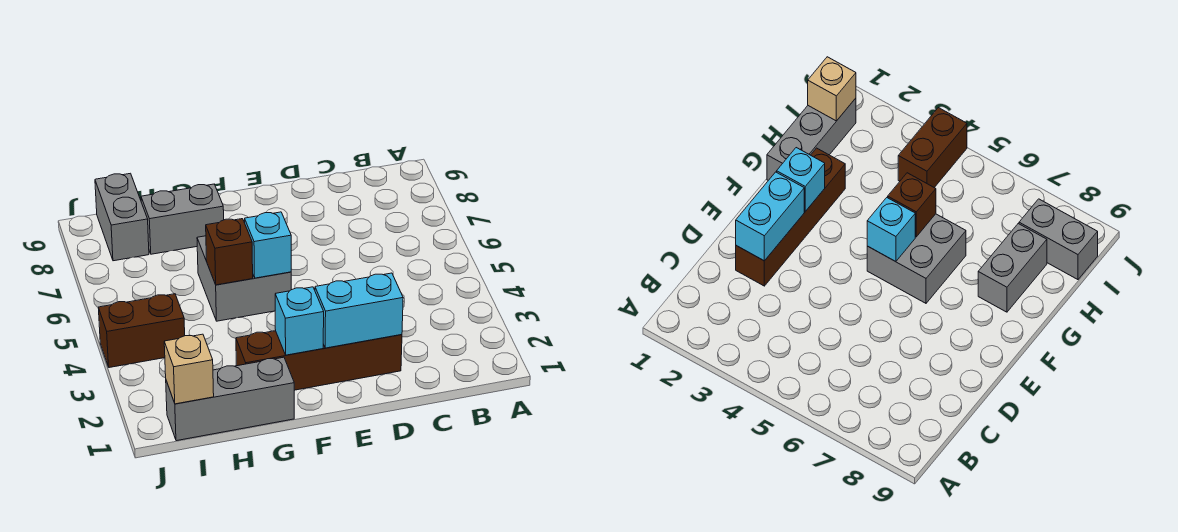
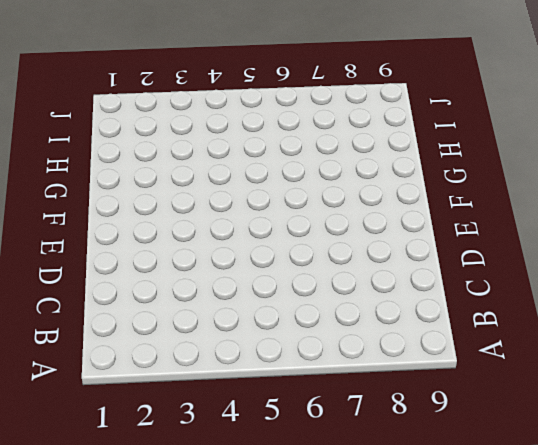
none -> brown 1x4 brick [236,331,402,390]
none -> grey 2x2 brick [197,236,291,321]

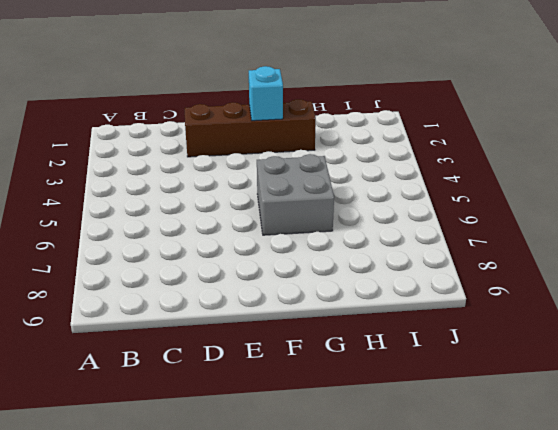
none -> grey 1x3 brick [166,357,294,441]
none -> grey 1x2 brick [141,184,224,254]

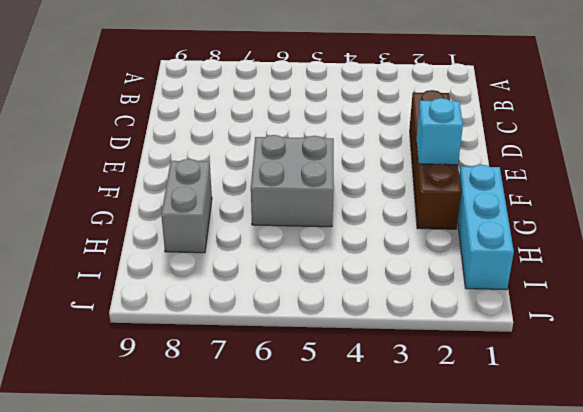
cyan 1x3 brick [458,165,514,290] -> grey 1x3 brick [166,357,294,441]
none -> brown 1x2 brick [98,294,185,368]
none -> grey 1x2 brick [95,173,149,261]

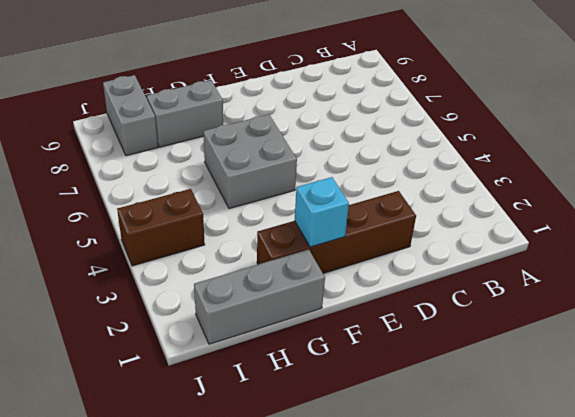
none -> cyan 1x2 brick [315,273,403,348]
none -> cyan 1x1 brick [245,212,291,278]

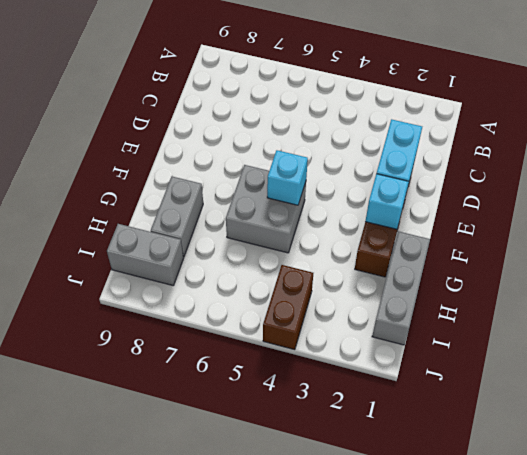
none -> brown 1x1 brick [206,219,253,285]
none -> tan 1x1 brick [164,334,214,404]

